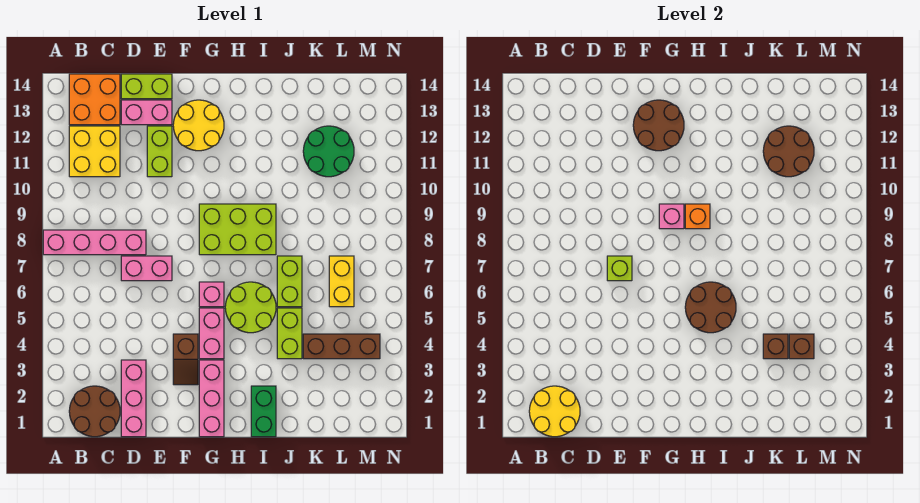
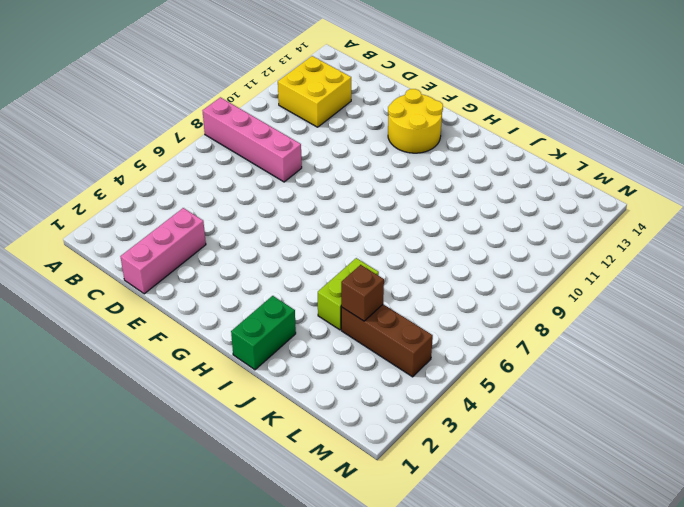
none -> brown 2x2 round brick [69,386,120,437]
none -> orange 2x2 brick [69,74,120,125]
none -> pink 1x2 brick [121,256,172,281]
none -> pink 1x2 brick [121,100,172,125]

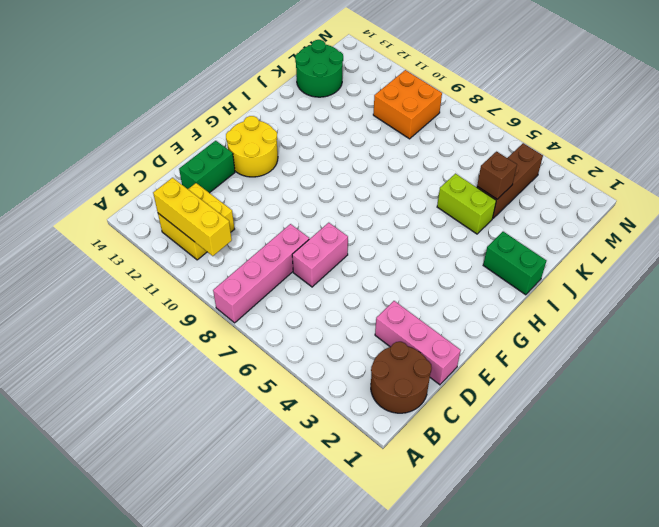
yellow 1x3 brick [153,178,232,256] -> none
green 1x2 brick [179,141,235,193] -> pink 1x2 brick [121,100,172,125]
green 2x2 round brick [295,40,343,97] -> green 2x2 round brick moved to [303,126,354,177]
orange 2x2 brick [373,70,442,139] -> orange 2x2 brick moved to [69,74,120,125]
none -> lime 1x2 brick [121,74,172,99]
none -> lime 1x2 brick [147,126,172,177]
none -> brown 1x2 slope [173,334,198,385]
none -> pink 1x3 brick [199,360,224,437]

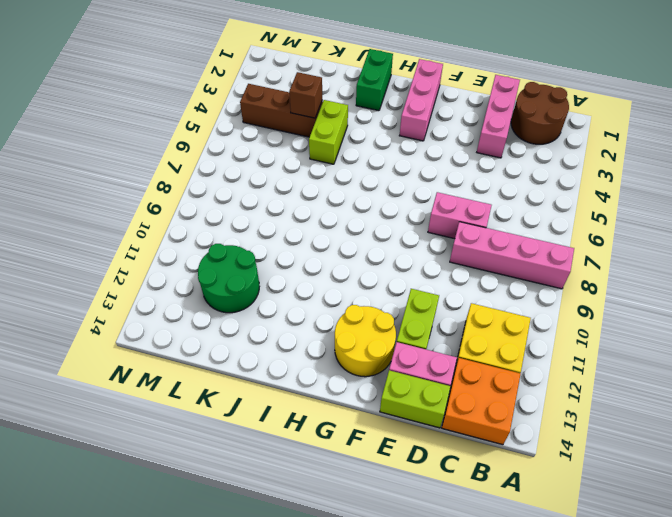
none -> brown 1x2 slope [173,334,198,385]
none -> pink 1x2 brick [199,308,224,359]
none -> pink 1x1 brick [199,282,224,307]
none -> lime 2x3 brick [199,204,276,255]

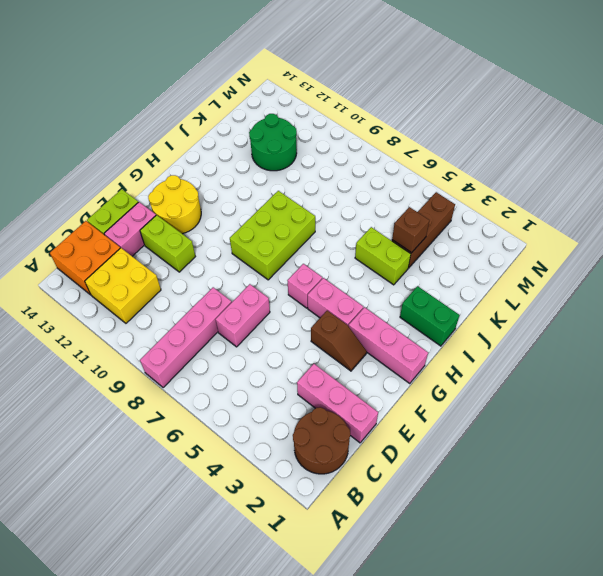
none -> lime 2x2 round brick [225,282,276,333]
none -> lime 1x2 brick [277,256,302,307]
none -> yellow 1x2 brick [329,256,354,307]
none -> yellow 2x2 round brick [529,386,580,437]

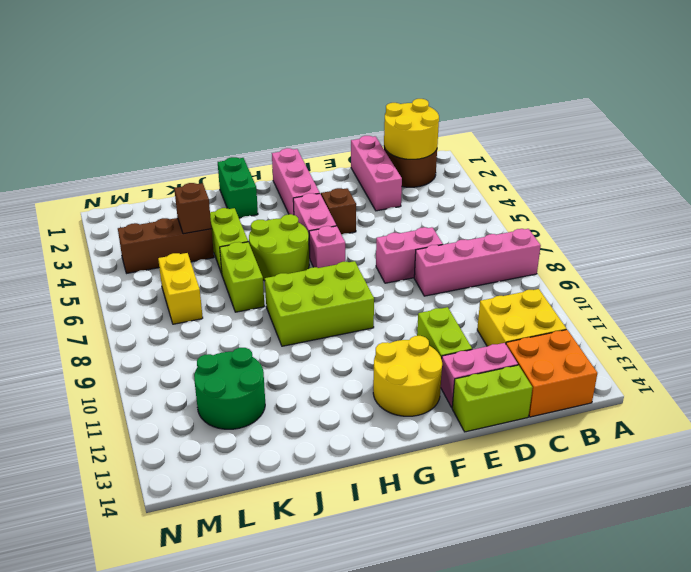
none -> lime 1x1 brick [607,256,632,281]
none -> brown 2x2 round brick [633,100,684,151]
none -> pink 1x1 brick [659,204,684,229]
none -> brown 2x2 round brick [685,282,736,333]

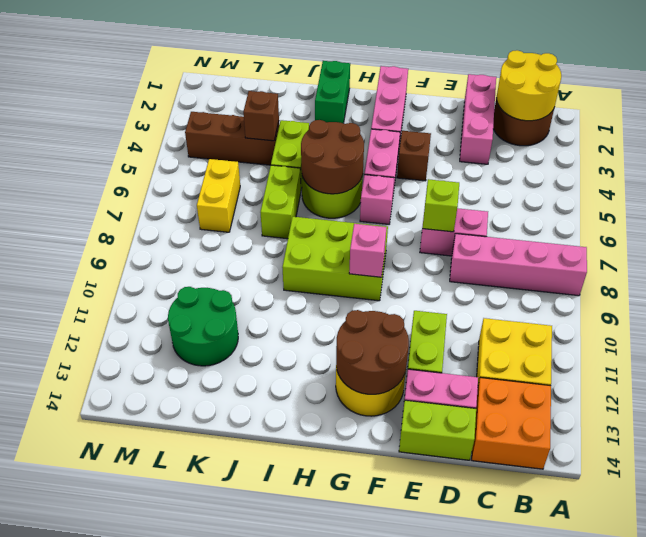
none -> orange 1x1 brick [685,204,710,229]
none -> brown 2x2 round brick [763,126,814,177]
none -> brown 1x1 brick [789,334,814,359]

